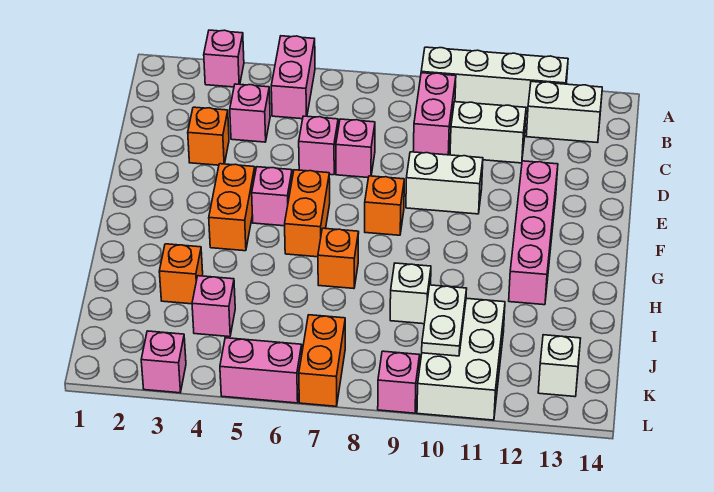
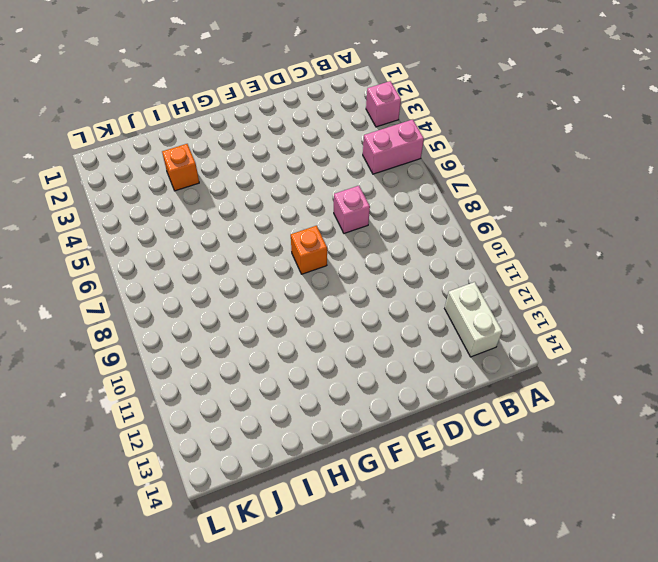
none -> white 1x4 brick [421,47,568,111]
none -> pink 1x2 brick [413,73,456,155]
none -> pink 1x1 brick [230,84,270,142]

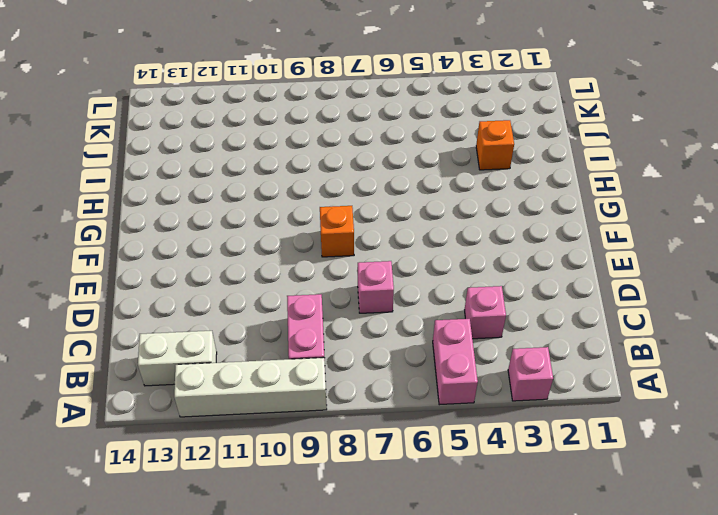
none -> white 1x2 brick [450,102,526,163]
none -> orange 1x1 brick [188,107,229,165]
none -> pink 1x1 brick [299,116,338,175]

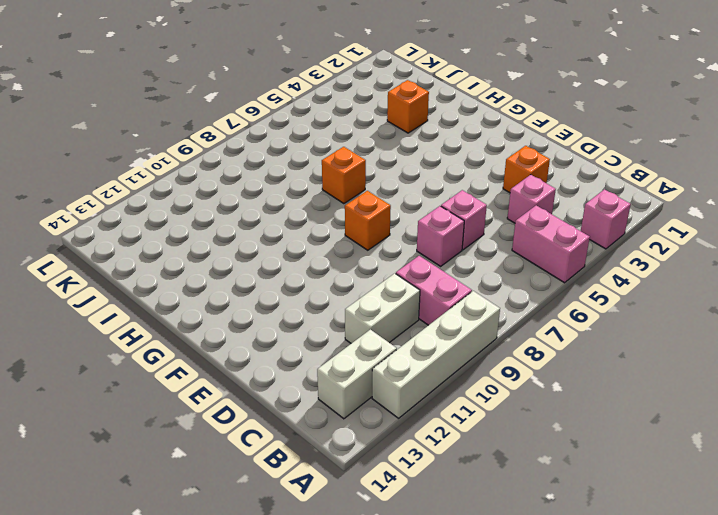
none -> white 1x2 brick [406,152,483,214]
none -> pink 1x4 brick [509,161,558,305]
none -> orange 1x2 brick [209,164,255,251]

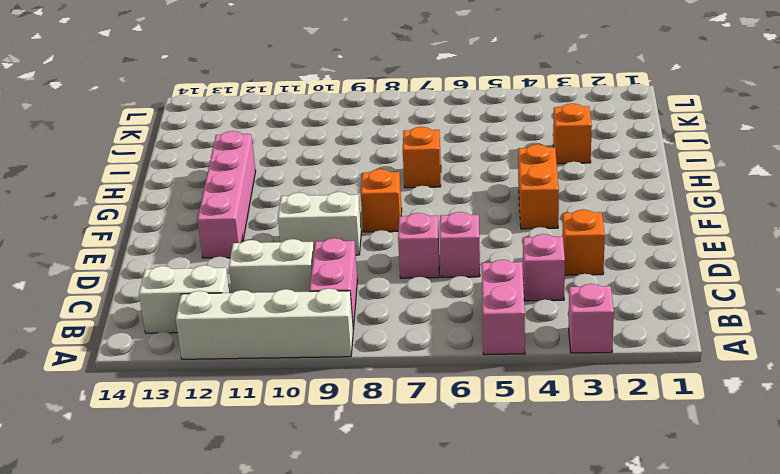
none -> pink 1x1 brick [252,167,292,226]
none -> orange 1x2 brick [285,170,330,257]
none -> white 1x1 brick [390,263,431,324]

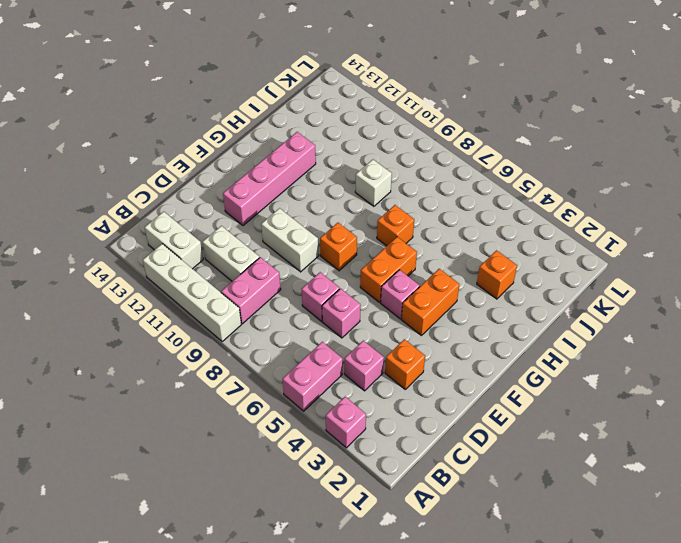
none -> pink 1x1 brick [192,276,235,337]
none -> white 2x3 brick [417,298,505,420]
none -> orange 1x2 brick [299,315,345,406]

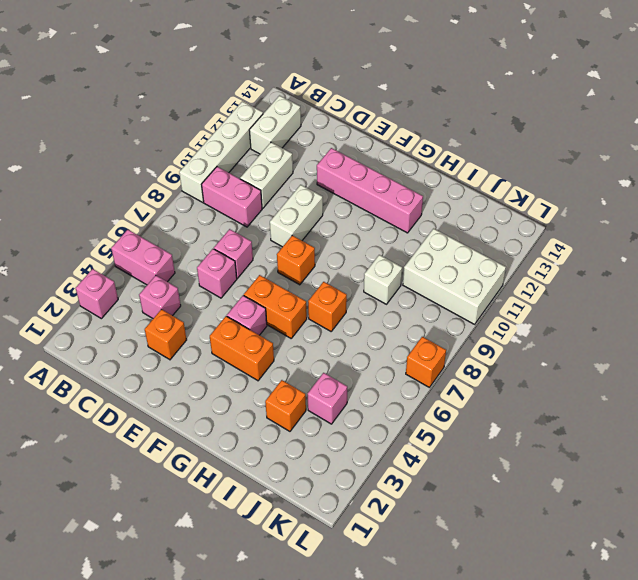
orange 1x1 brick [406,337,446,388] -> orange 1x2 brick [299,315,345,406]
none -> white 1x1 brick [538,335,581,397]
none -> pink 1x1 brick [141,331,186,393]
none -> pink 1x2 brick [220,338,302,403]

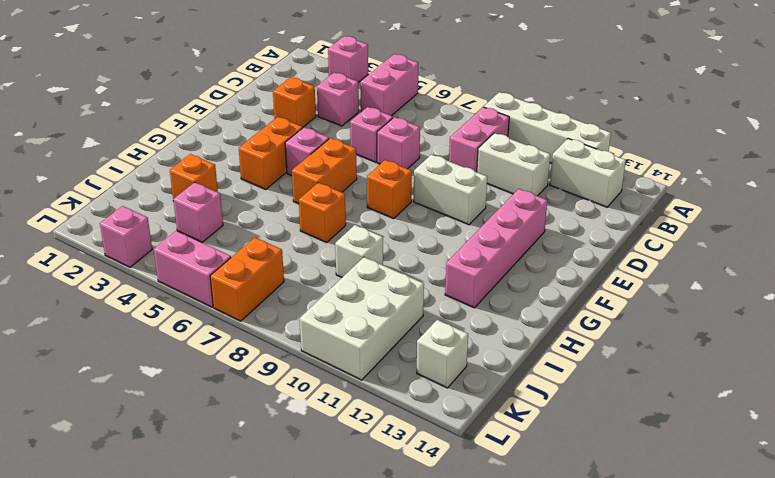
none -> pink 1x1 brick [378,351,420,413]
none -> white 1x2 plate [422,285,467,356]

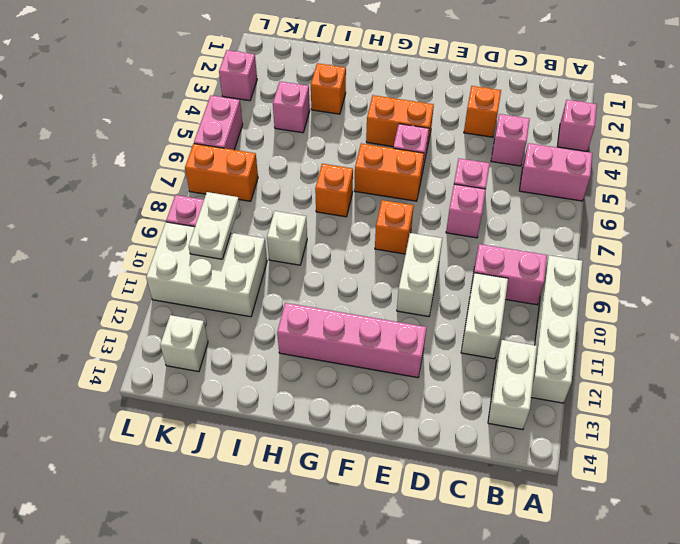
white 1x2 plate [189,192,239,259] -> white 1x2 plate turned to [422,285,467,356]

